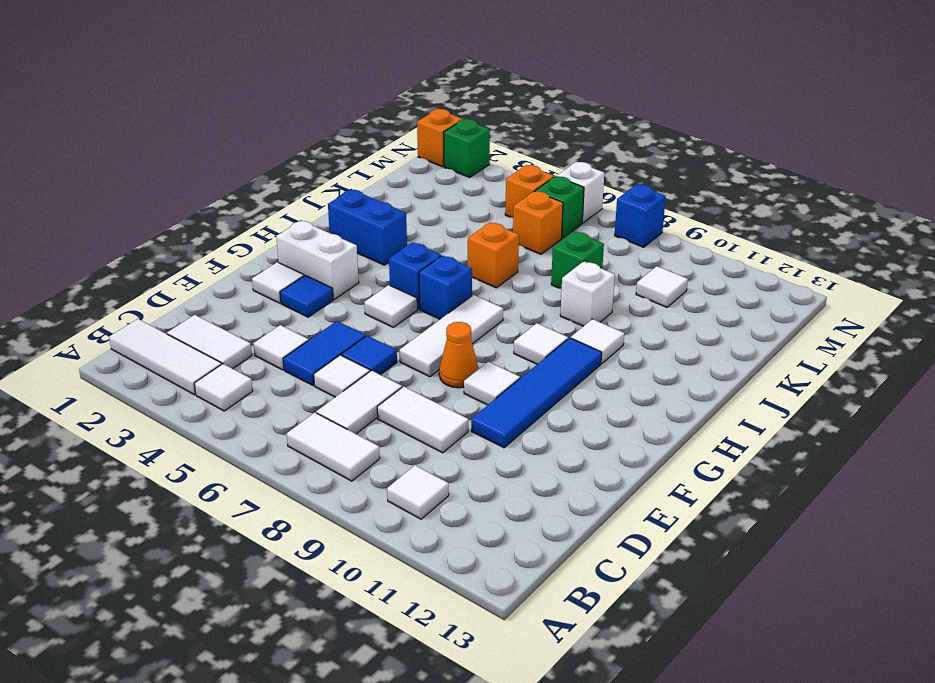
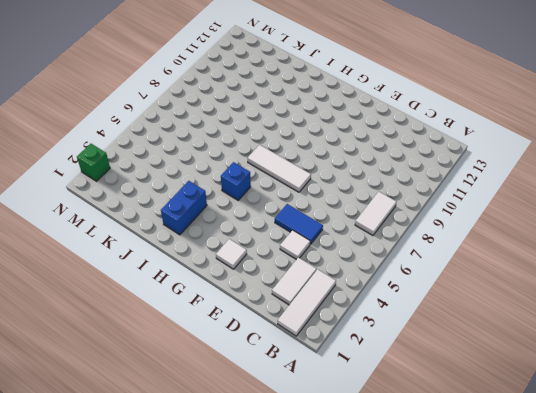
none -> white 1x1 tile [194,364,253,411]
none -> white 1x1 tile [387,465,449,519]
none -> white 1x2 tile [316,370,402,434]
none -> white 1x1 tile [314,355,370,397]

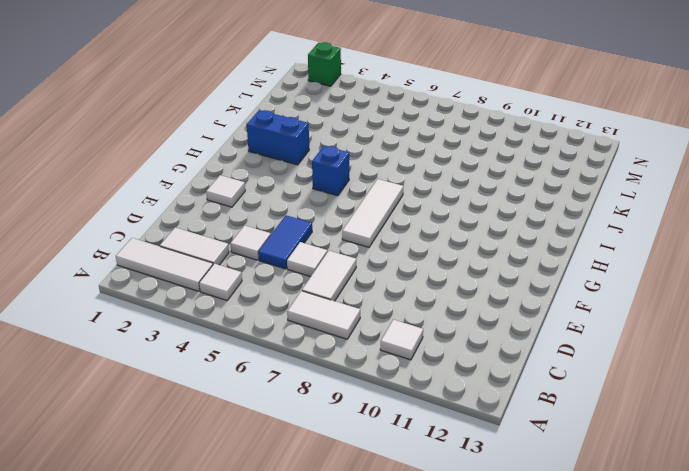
none -> white 1x2 tile [377,387,468,453]
none -> blue 1x1 tile [342,336,397,375]
none -> blue 1x4 tile [471,338,602,448]
none -> blue 1x1 tile [280,275,333,317]

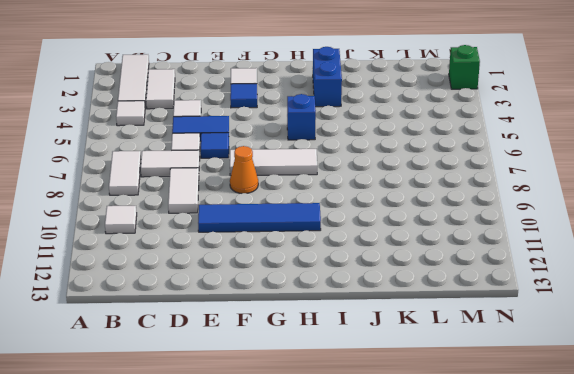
none -> white 1x1 tile [464,362,520,405]
none -> white 1x2 brick [276,220,359,299]
none -> white 1x1 tile [364,285,417,327]
none -> blue 1x1 brick [419,256,472,319]

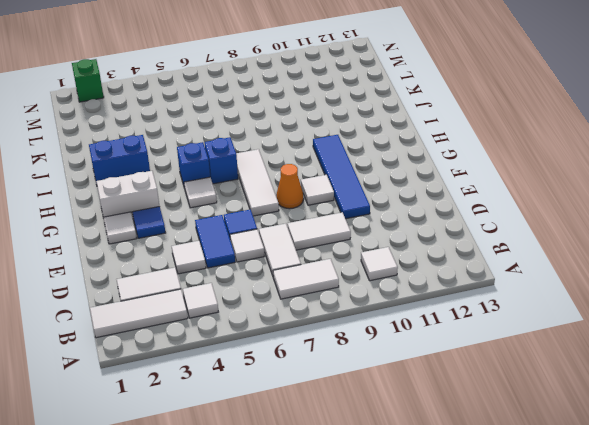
none -> white 1x1 tile [514,323,568,364]
none -> white 1x1 tile [571,319,624,364]
none -> orange 1x1 brick [468,222,519,288]
none -> white 1x1 brick [560,261,615,326]

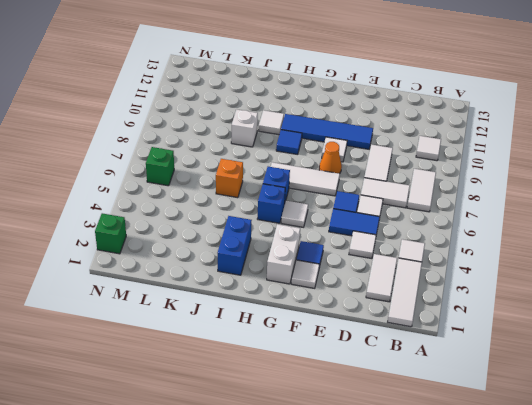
blue 1x1 tile [276,130,302,155] -> white 1x1 tile [514,323,568,364]
none -> green 1x1 brick [551,231,604,289]
none -> orange 1x1 brick [513,191,563,254]
none -> white 1x1 tile [636,266,688,307]
none -> orange 1x1 brick [505,165,554,218]

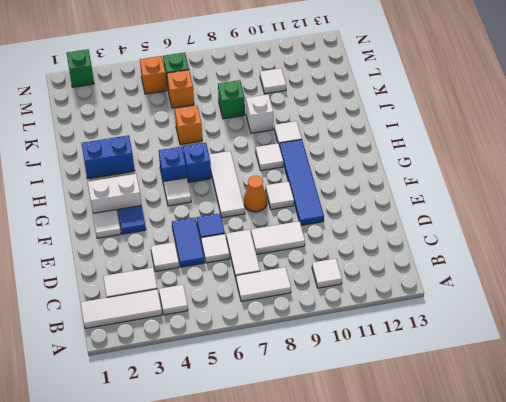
none -> orange 1x1 brick [417,109,463,167]
none -> white 1x1 brick [557,162,604,223]
none -> blue 1x1 brick [615,185,666,247]

